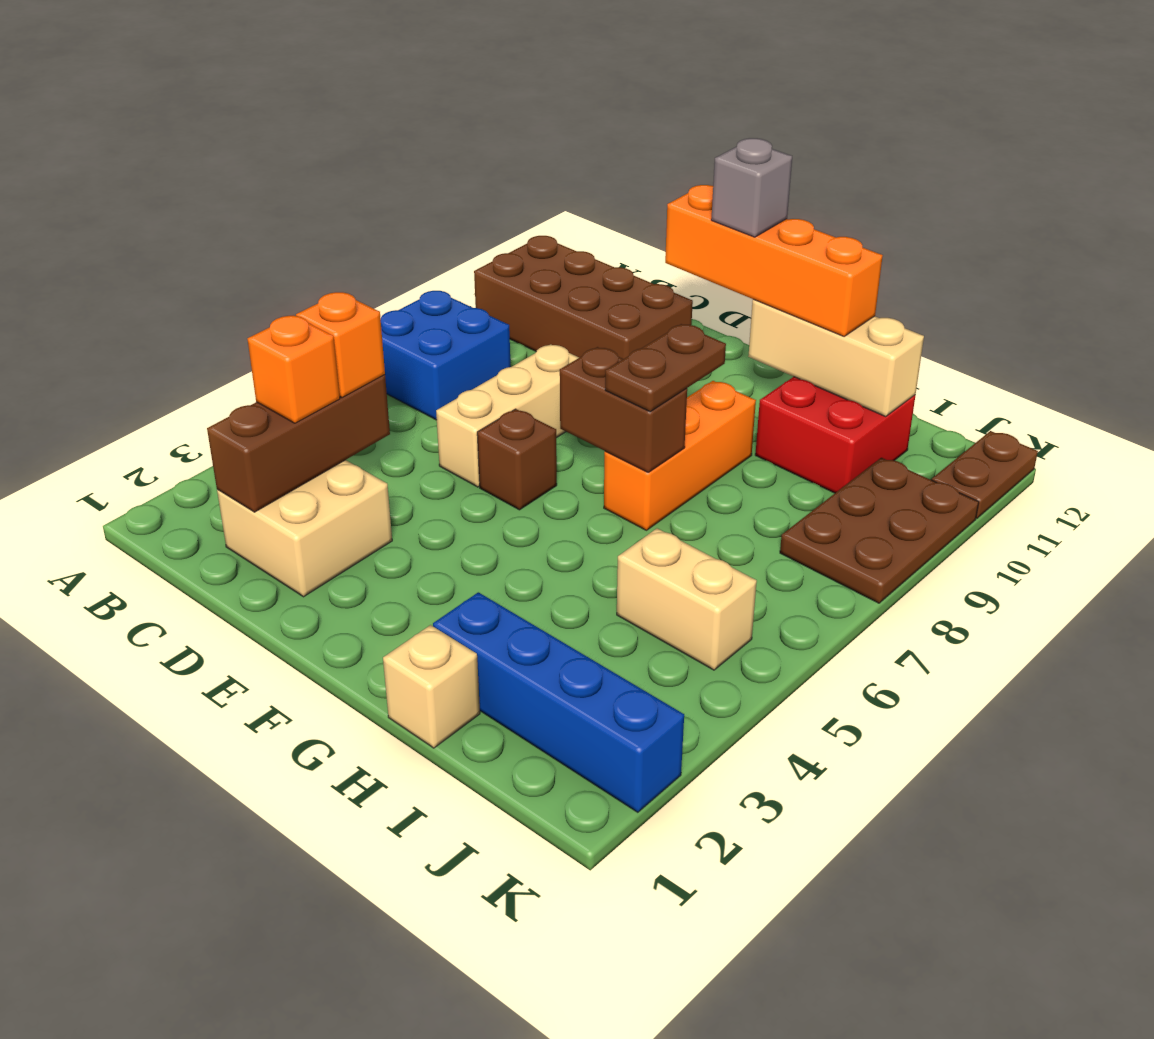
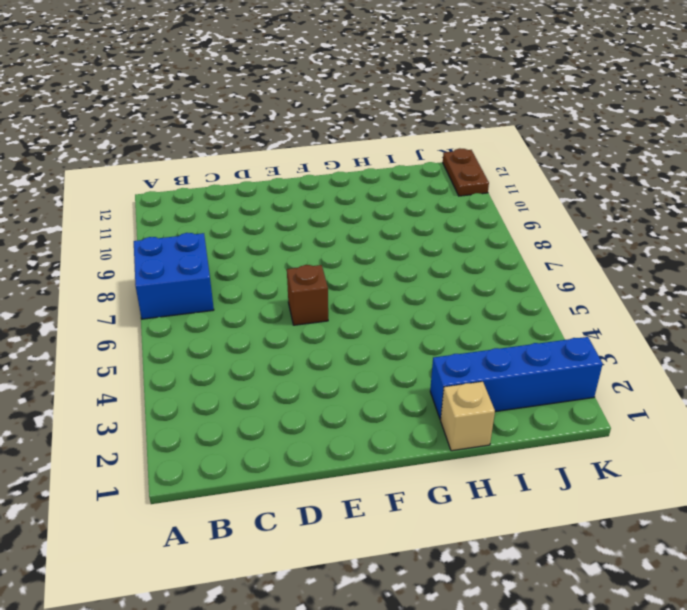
none -> brown 2x4 brick [474,236,693,359]
none -> tan 2x2 brick [217,460,392,597]
none -> tan 1x3 brick [436,344,579,487]

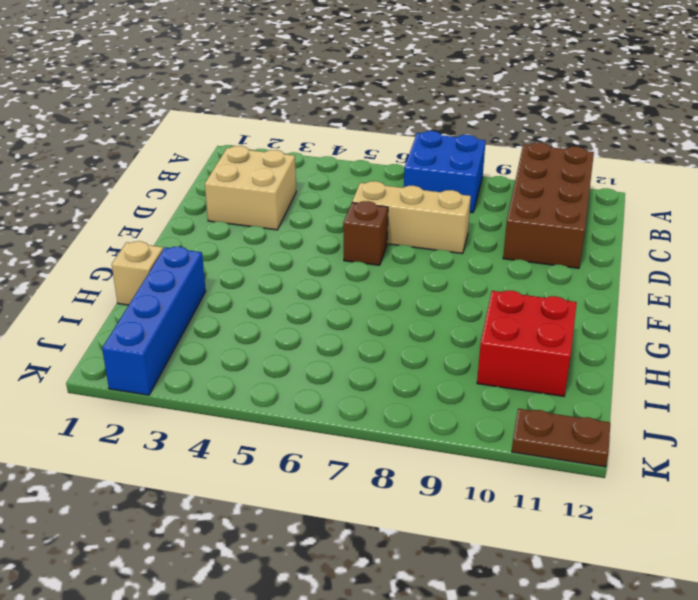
none -> orange 1x3 brick [604,381,756,530]
none -> tan 1x2 brick [617,528,757,670]
none -> brown 2x3 plate [780,458,979,603]

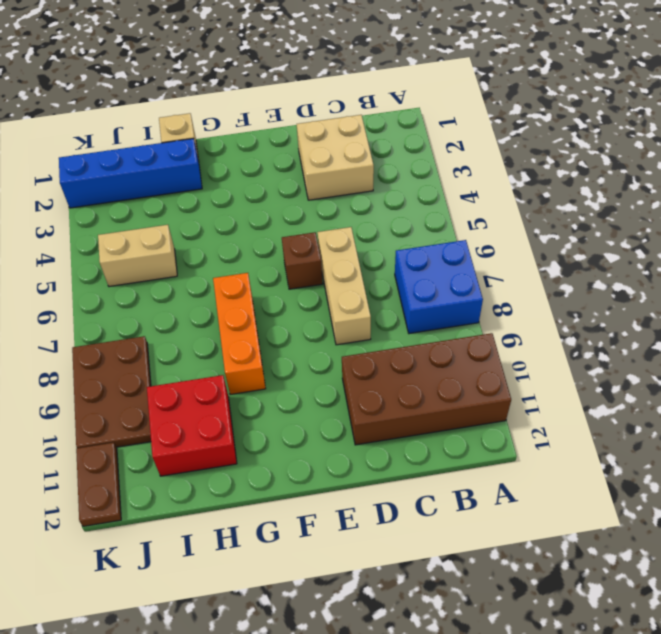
none -> brown 1x3 brick [207,375,390,512]
none -> brown 1x2 brick [560,347,687,472]
none -> tan 1x3 brick [748,299,924,416]

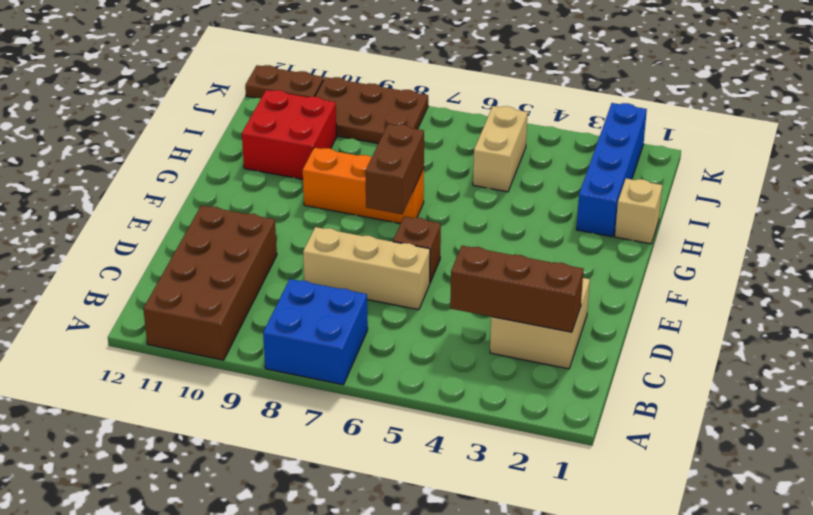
none -> tan 1x3 brick [748,299,924,416]
none -> orange 1x1 brick [247,316,340,423]
none -> orange 1x1 brick [296,292,385,398]

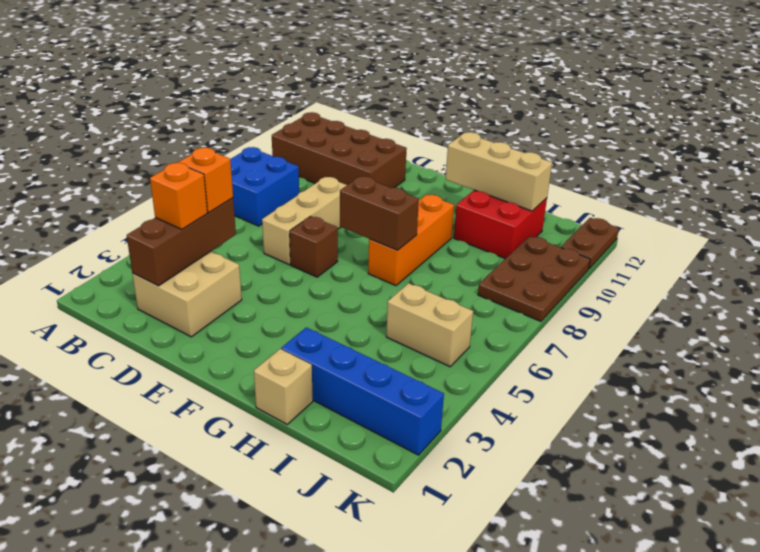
none -> orange 1x4 brick [665,185,883,336]
none -> brown 1x2 plate [605,324,726,412]
none -> grey 1x1 brick [711,138,792,237]

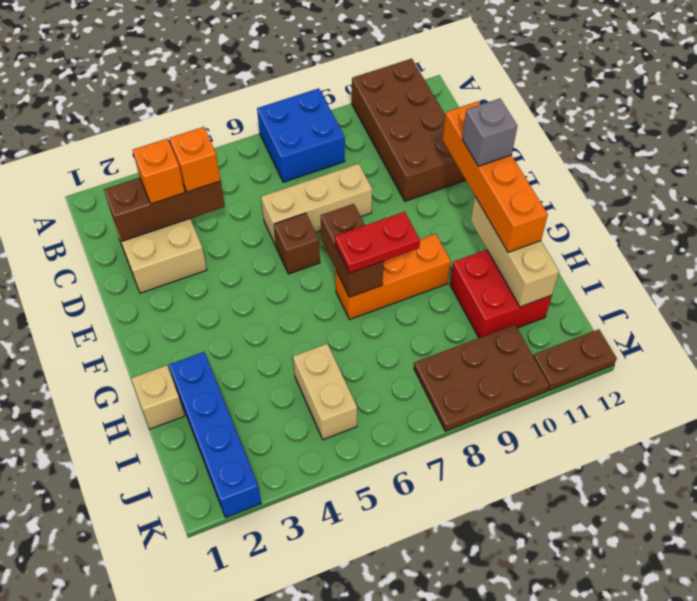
red 1x2 plate [335,212,420,273] -> brown 1x2 plate [605,324,726,412]

